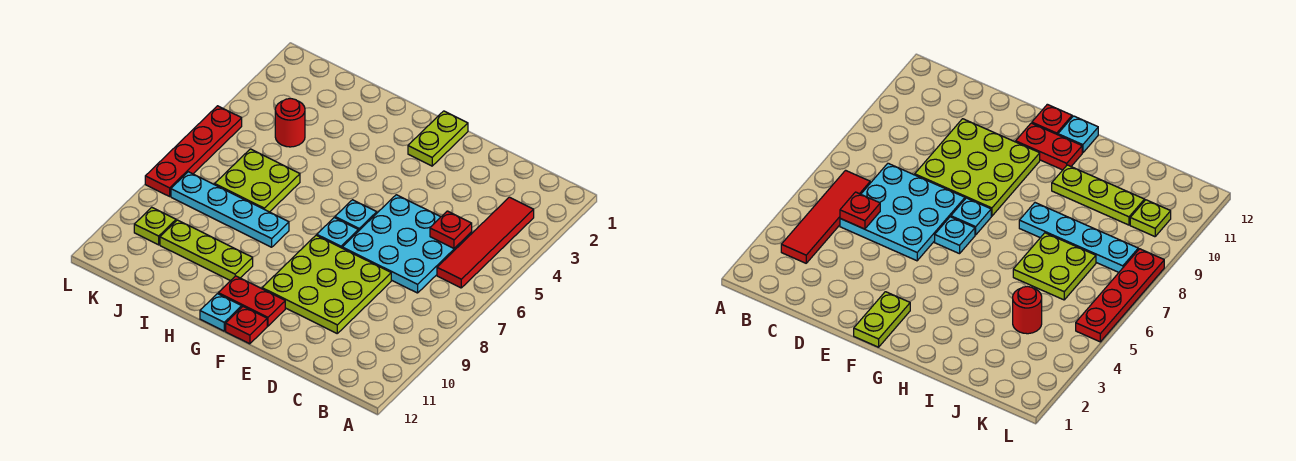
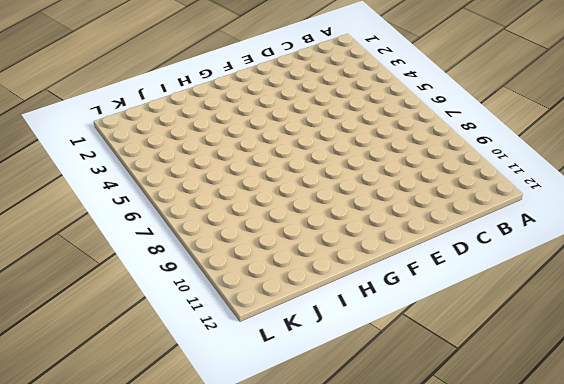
none -> red 1x4 tile [437,197,534,288]
none -> cyan 3x3 plate [342,195,472,293]
none -> lime 3x3 plate [262,235,391,333]

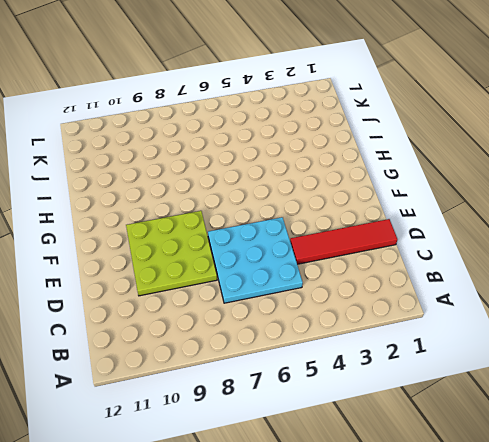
red 1x4 tile [290,219,397,264] -> red 1x4 tile moved to [437,197,534,288]
none -> lime 1x2 plate [408,111,468,166]
none -> cyan 1x1 plate [335,200,377,231]
none -> cyan 1x1 plate [317,218,358,248]

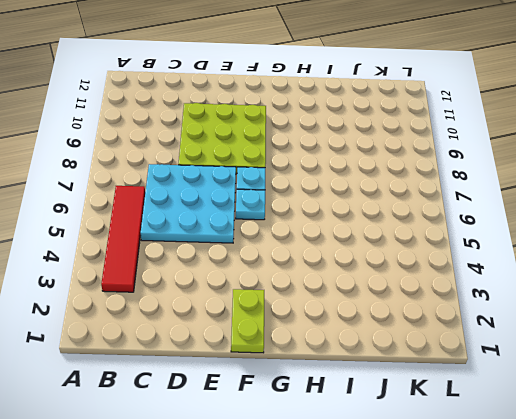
none -> red 1x2 plate [218,276,285,326]
none -> red 1x1 plate [226,307,267,344]
none -> cyan 1x1 plate [200,294,242,331]

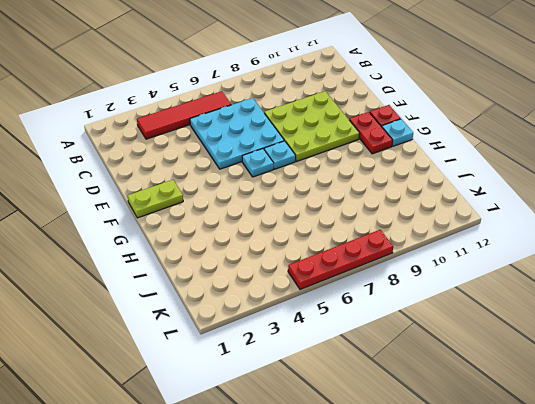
none -> cyan 1x4 plate [171,172,289,247]
none -> lime 1x3 plate [160,220,253,281]
none -> lime 2x2 plate [215,149,300,212]

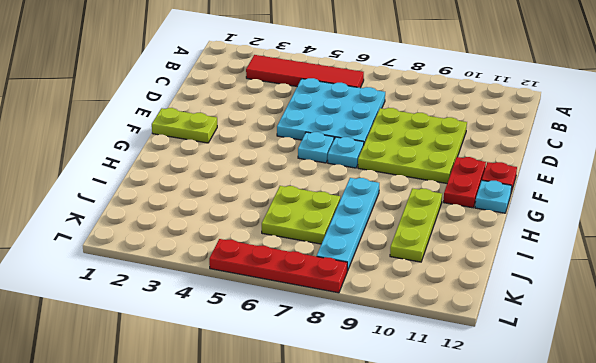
none -> red 1x1 round brick [275,99,305,147]
none -> lime 1x1 plate [134,207,176,245]
none -> red 1x1 plate [430,211,472,248]

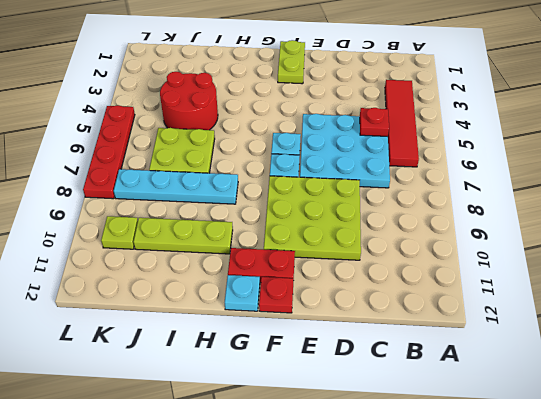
red 2x2 round brick [160,72,218,130] -> red 1x1 round brick [275,99,305,147]

